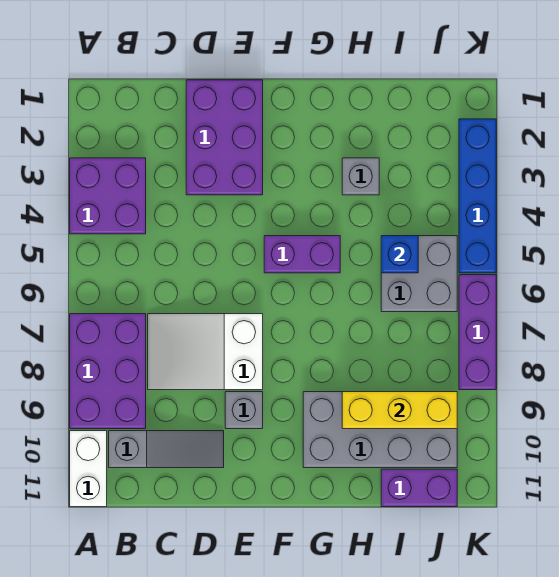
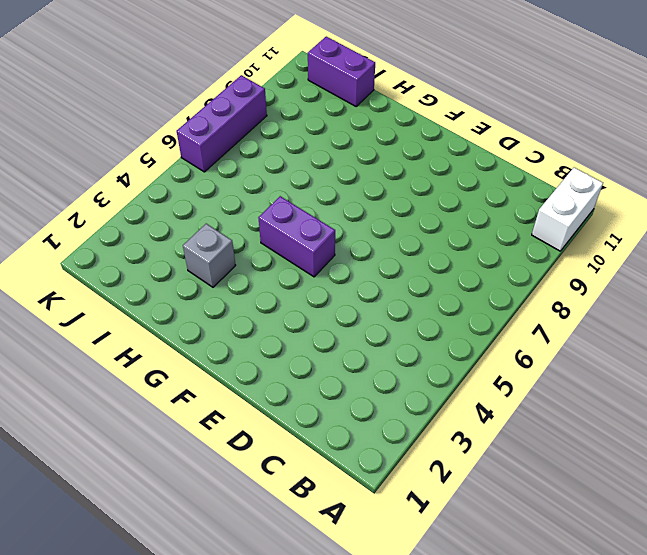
none -> purple 2x2 brick [70,158,146,234]
none -> purple 2x3 brick [70,314,146,429]
none -> grey 1x3 slope [109,431,224,468]

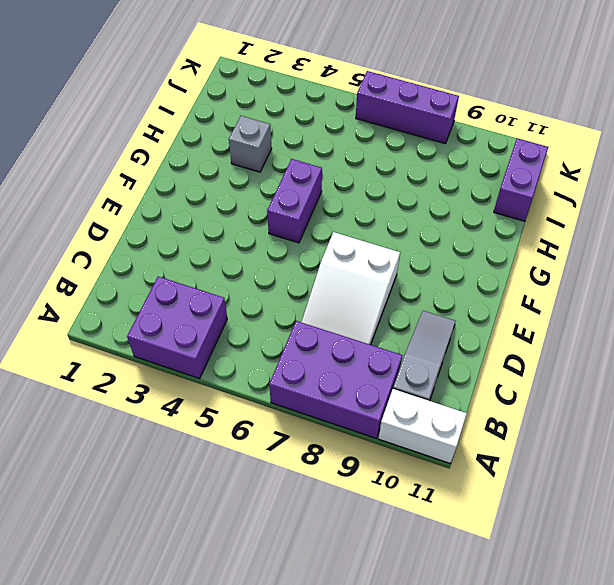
none -> purple 2x3 brick [186,80,263,195]
none -> grey 1x1 brick [225,392,263,429]
none -> grey 2x4 brick [303,392,457,468]

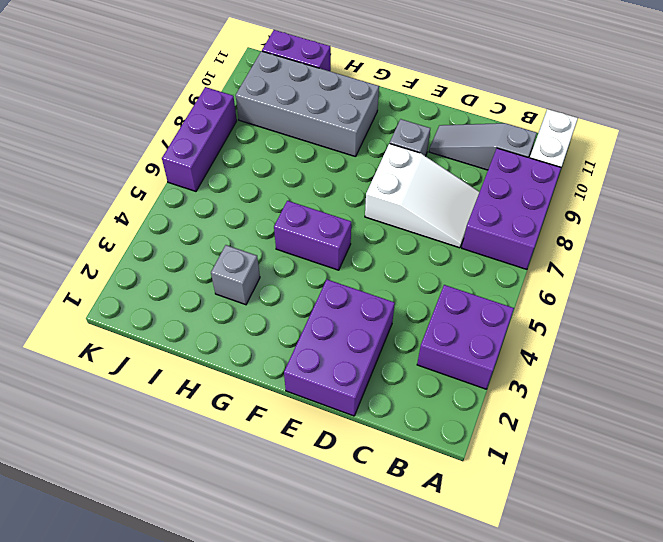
none -> grey 2x2 brick [381,236,457,312]
none -> blue 1x4 brick [459,119,496,273]
none -> yellow 1x3 brick [342,392,457,429]

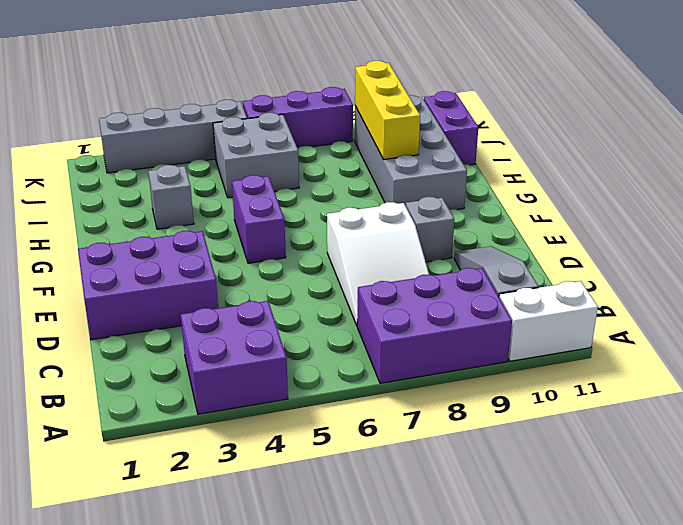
grey 1x4 brick [99,100,247,173] -> blue 1x4 brick [459,119,496,273]
none -> blue 1x1 brick [381,236,418,273]

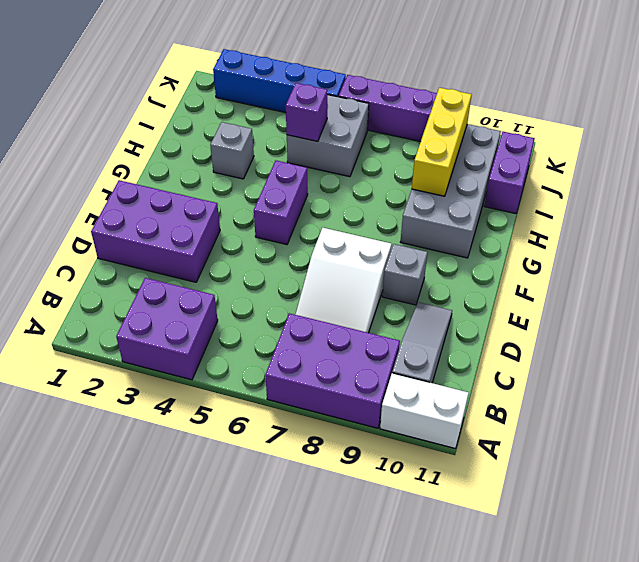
purple 1x1 brick [286,83,327,141] -> blue 1x1 brick [381,236,418,273]

